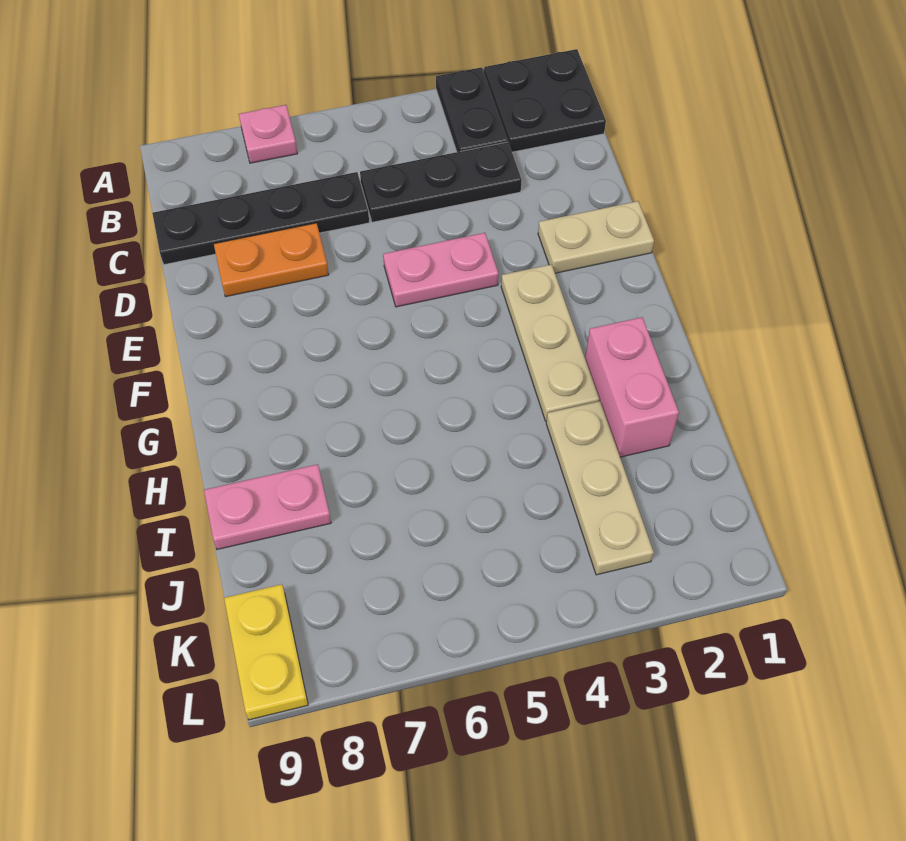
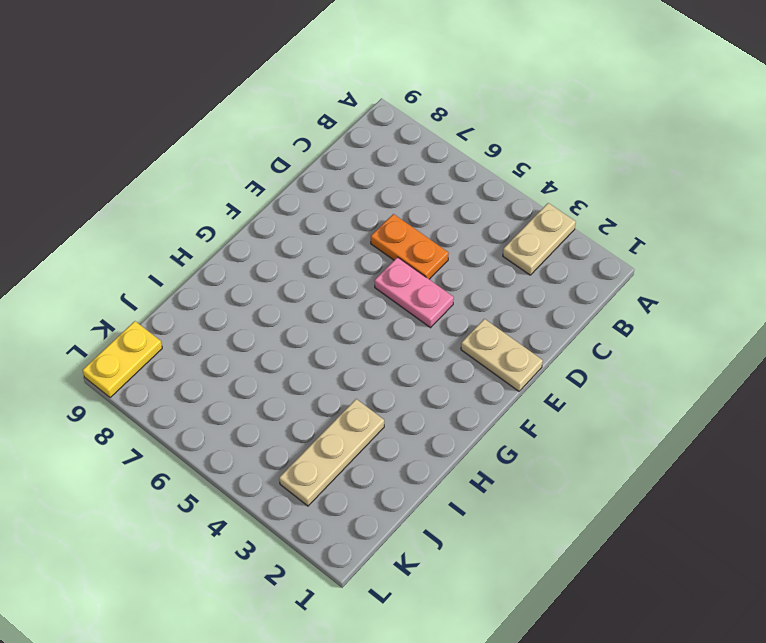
tan 1x2 plate [503,203,576,275] -> black 1x2 plate [436,67,508,152]
orange 1x2 plate [371,214,449,279] -> orange 1x2 plate moved to [214,223,329,297]
none -> black 2x2 plate [484,49,606,152]
none -> pink 1x1 plate [239,105,297,163]
none -> black 1x3 plate [360,142,522,222]

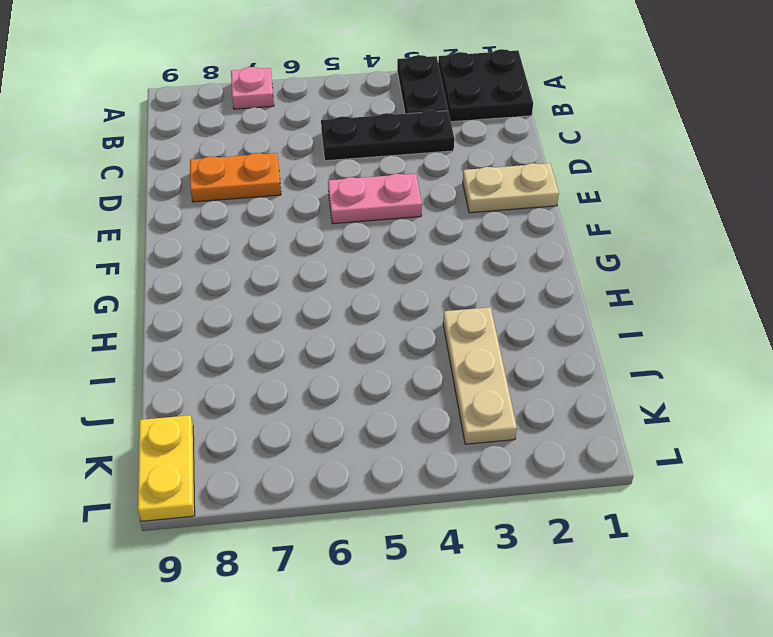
none -> black 1x4 plate [152,172,369,265]
none -> tan 1x3 plate [501,264,599,421]
none -> pink 1x2 brick [585,317,679,457]

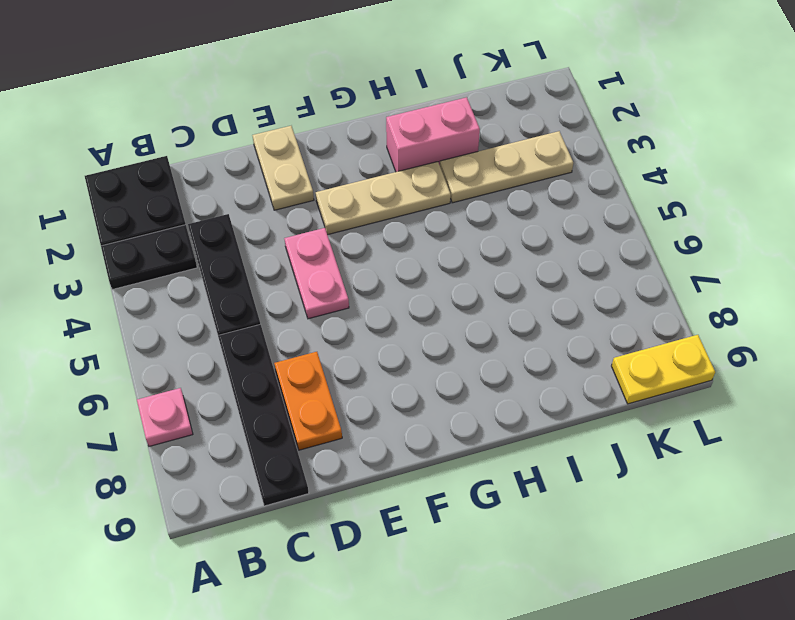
none -> pink 1x2 plate [204,464,331,549]

